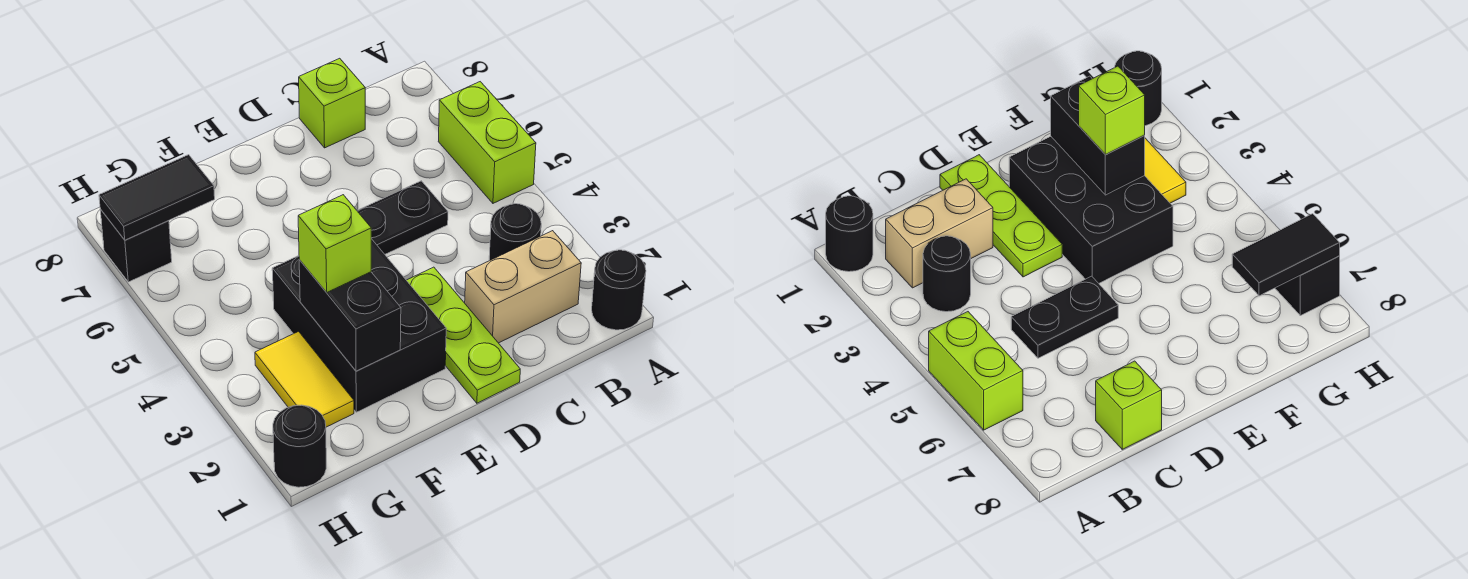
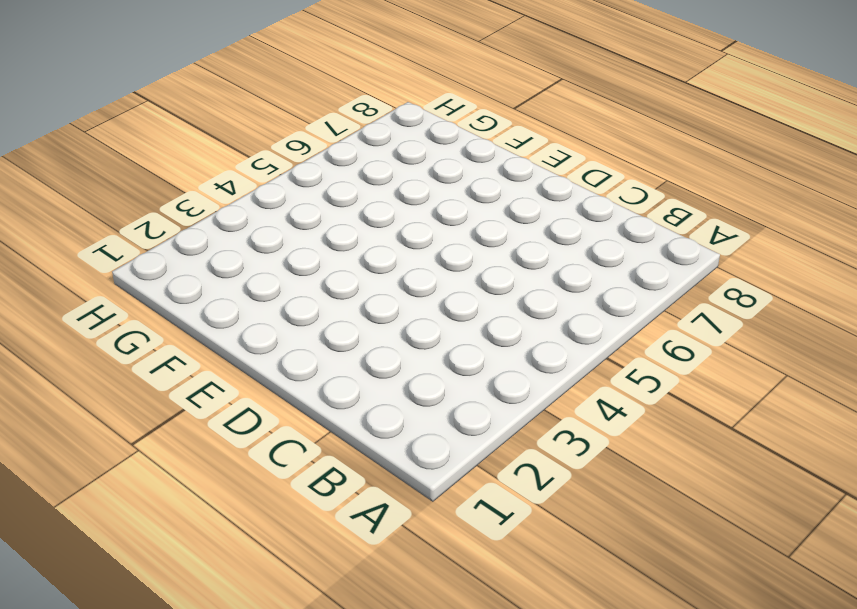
none -> black 1x1 round brick [592,250,646,330]
none -> lime 1x2 brick [438,82,536,203]
none -> tan 1x2 brick [465,231,581,343]

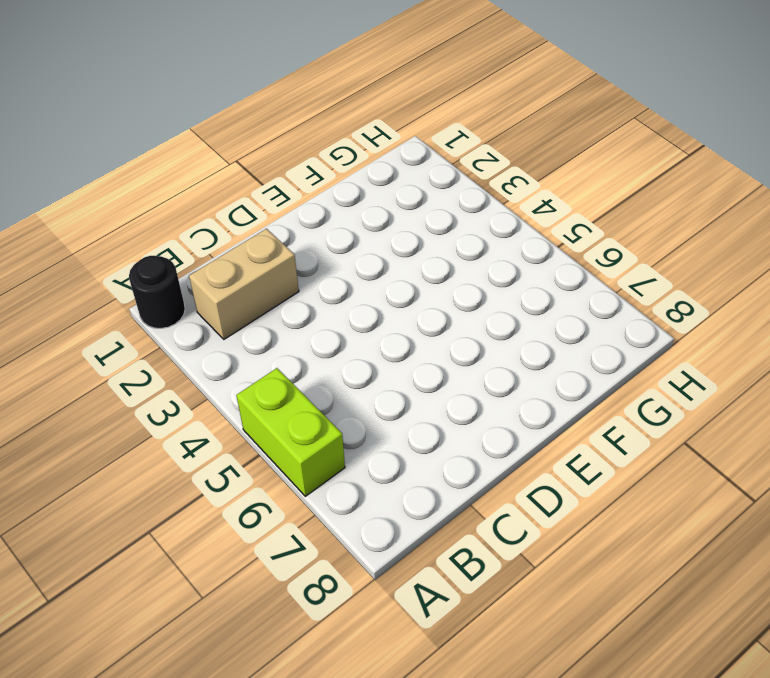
none -> black 1x1 round brick [489,204,541,261]
none -> black 1x2 plate [357,181,448,254]
none -> lime 1x1 brick [299,58,365,148]

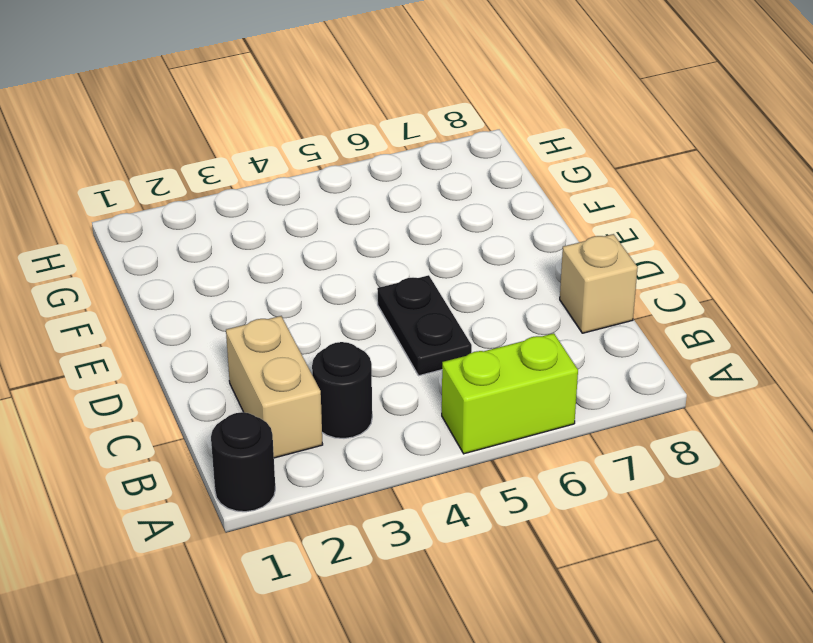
tan 1x1 brick [560,234,638,333] -> lime 1x1 brick [299,58,365,148]
none -> lime 1x3 plate [407,267,520,403]
none -> black 2x3 brick [272,239,446,412]
none -> yellow 1x2 tile [255,331,354,427]

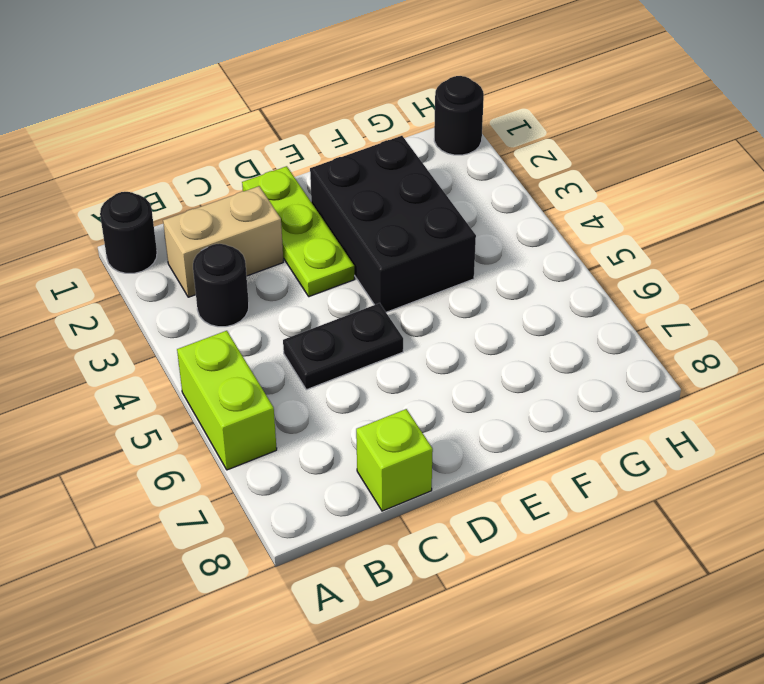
none -> yellow 1x2 tile [255,331,354,427]
none -> black 1x1 brick [100,209,172,282]
none -> black 1x2 brick [299,260,401,371]

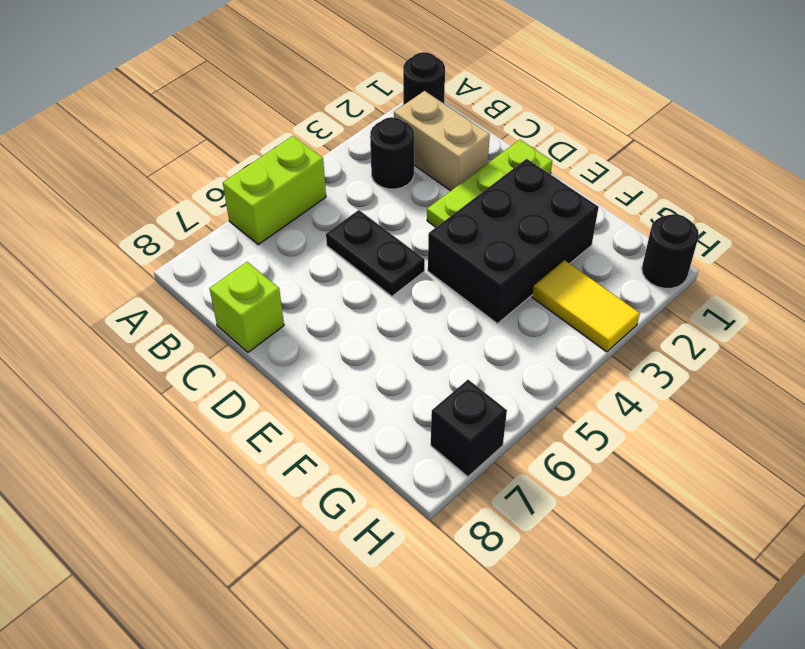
yellow 1x2 tile [532,260,640,352] -> yellow 1x2 tile turned to [255,331,354,427]
none -> black 1x2 brick [299,260,401,371]
none -> black 1x2 tile [99,155,215,240]
none -> lime 1x1 brick [298,195,371,292]

